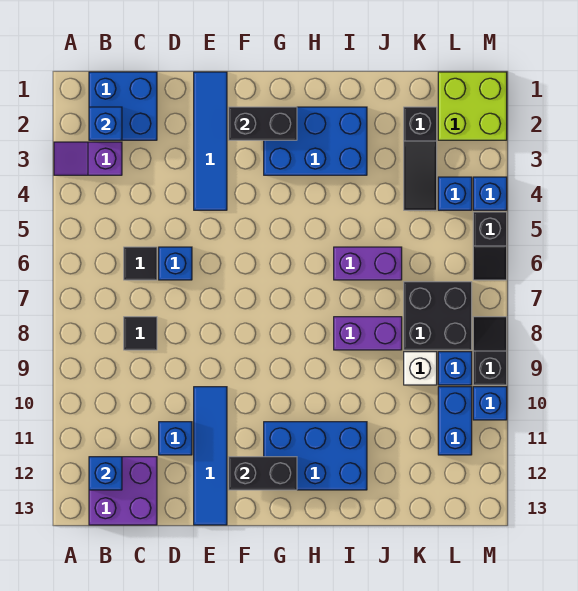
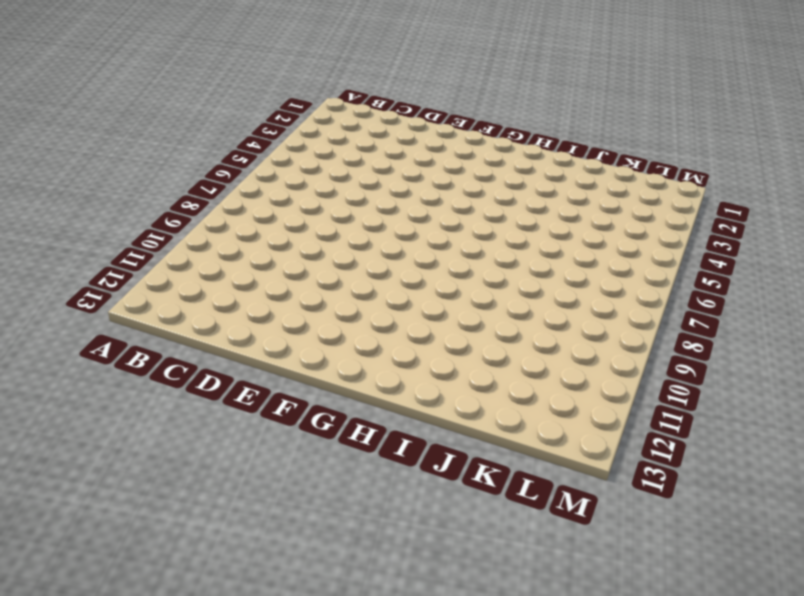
none -> purple 1x2 slope [54,142,122,175]
none -> blue 2x2 brick [89,72,157,140]
none -> purple 2x2 brick [89,457,157,525]

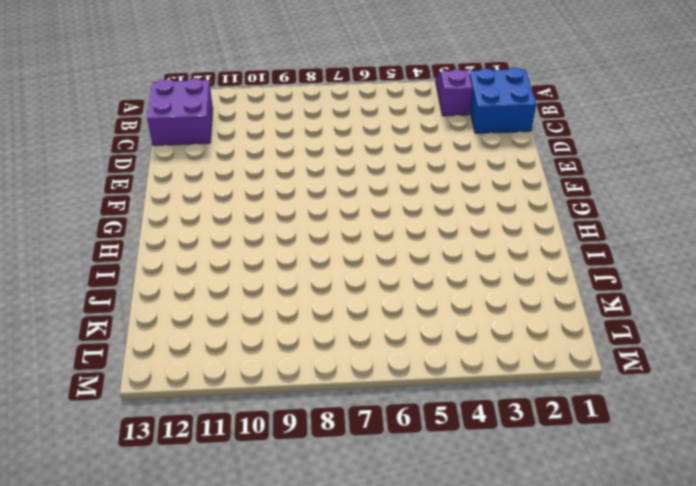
none -> black 1x1 tile [124,247,157,280]
none -> black 1x1 tile [124,317,157,350]
none -> blue 1x1 brick [159,247,192,280]

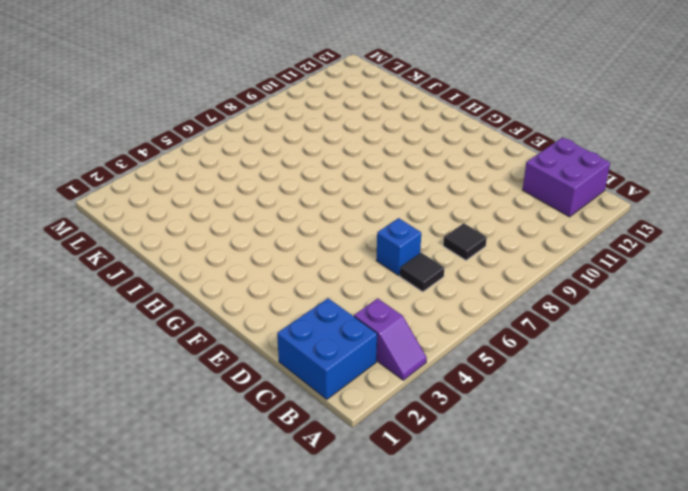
none -> blue 1x1 brick [159,422,192,455]
none -> blue 1x4 tile [194,72,227,210]
none -> blue 1x4 tile [194,387,227,525]

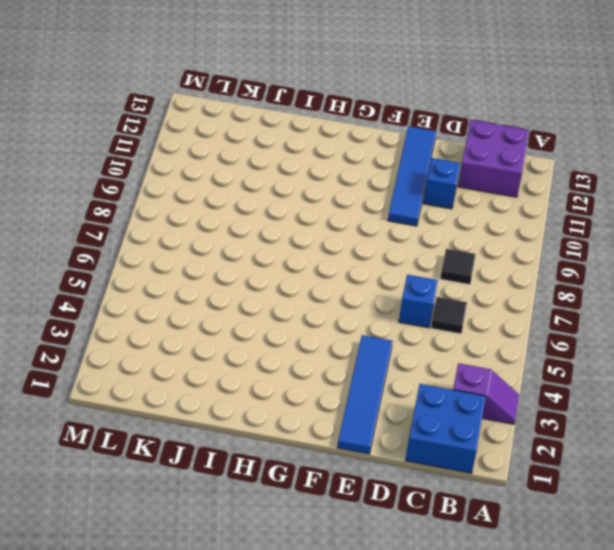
none -> blue 2x3 brick [264,107,367,175]
none -> blue 2x3 brick [264,422,367,490]
none -> purple 1x2 brick [334,247,402,280]

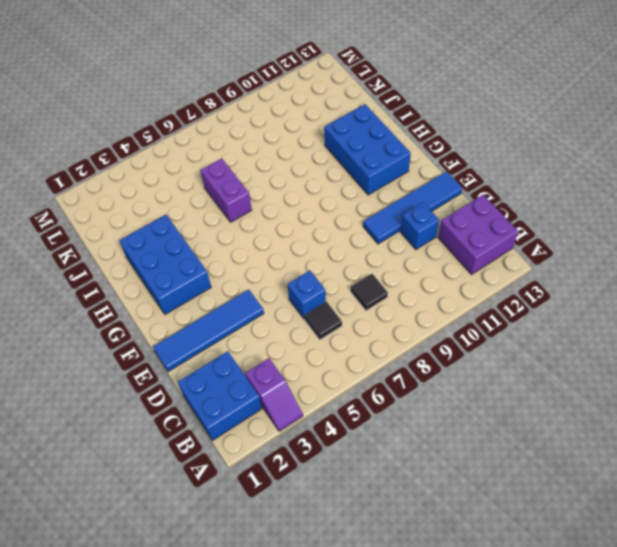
none -> purple 1x2 brick [334,317,402,350]
none -> black 1x3 slope [404,107,437,210]
none -> black 2x2 brick [404,282,472,350]

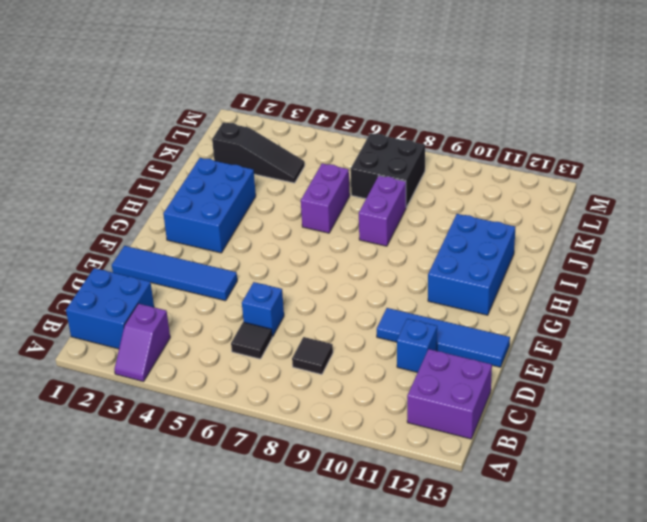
none -> white 1x1 brick [404,352,437,385]
none -> lime 2x2 brick [438,72,507,140]
none -> blue 1x1 brick [438,177,472,210]

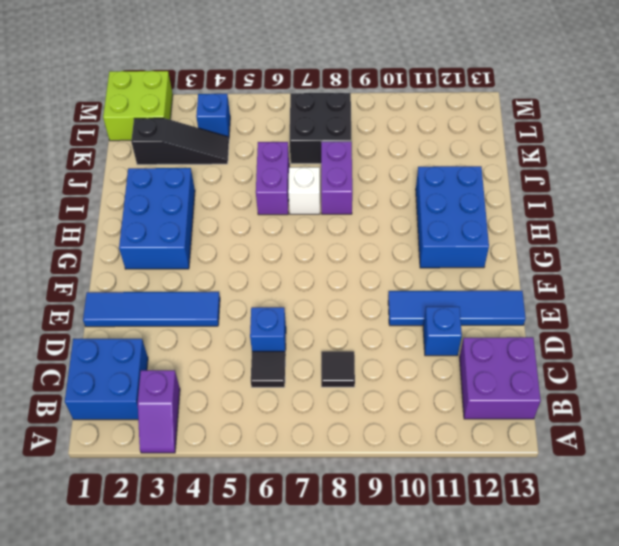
white 1x1 brick [288,167,320,214] -> white 1x1 brick moved to [404,352,437,385]
none -> blue 1x1 brick [438,352,472,385]
none -> blue 1x2 brick [438,387,472,455]
none -> blue 1x1 brick [473,177,507,210]

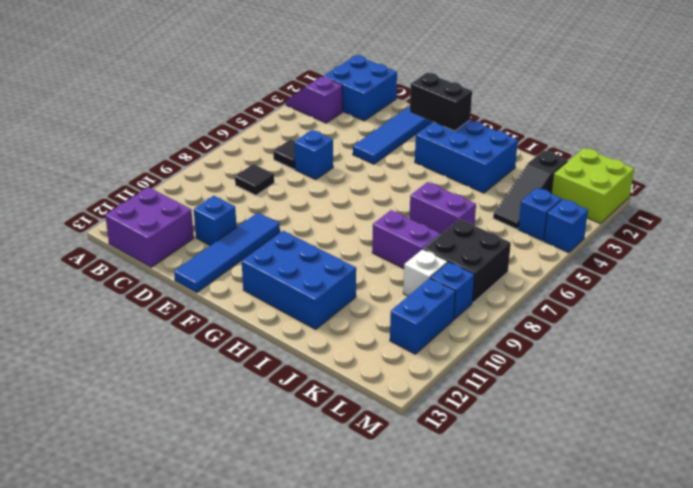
none -> black 1x2 slope [473,212,507,280]
none -> black 1x2 slope [473,317,507,385]
none -> blue 1x1 brick [473,387,507,420]

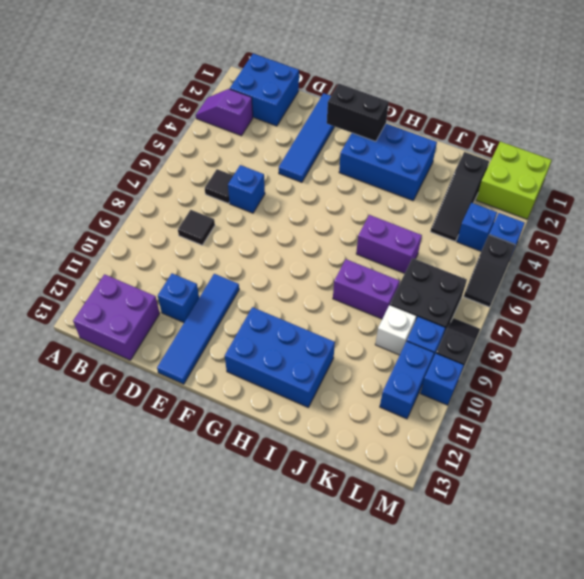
none -> blue 1x1 brick [89,107,122,140]
none -> blue 1x1 brick [89,457,122,490]
none -> black 1x2 brick [229,457,297,490]

